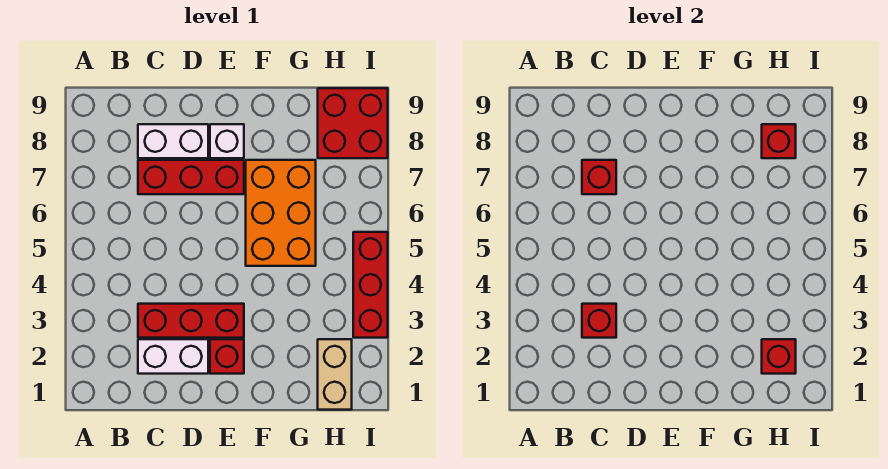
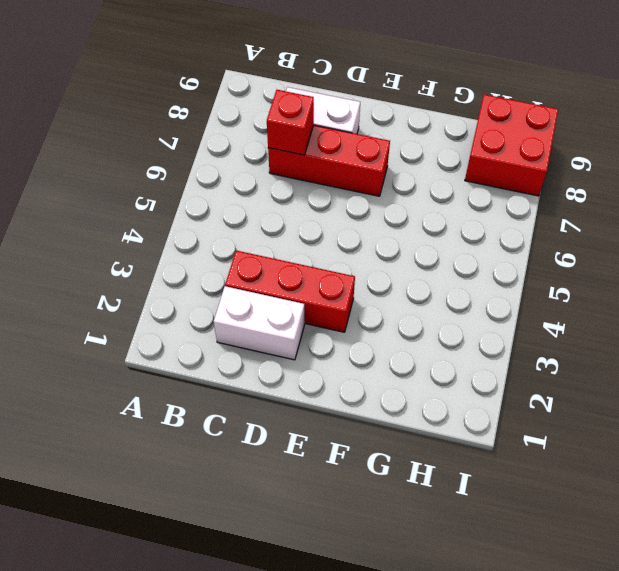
none -> red 1x1 brick [210,339,244,374]
none -> white 1x1 brick [210,124,244,158]
none -> orange 2x3 brick [246,160,316,266]

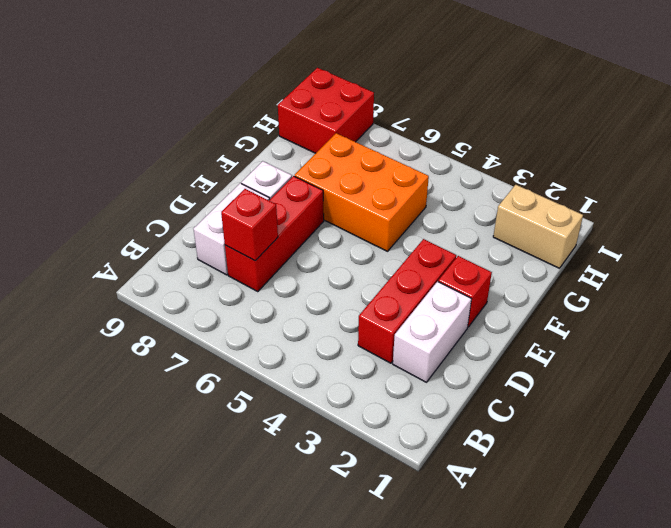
none -> red 1x3 brick [353,232,388,338]
none -> red 1x1 brick [582,304,616,338]
none -> red 1x1 brick [762,339,796,374]

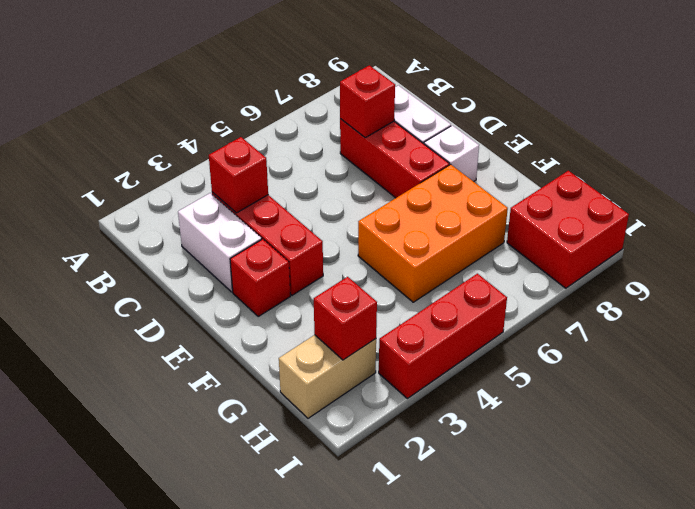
none -> red 1x1 brick [762,124,796,158]

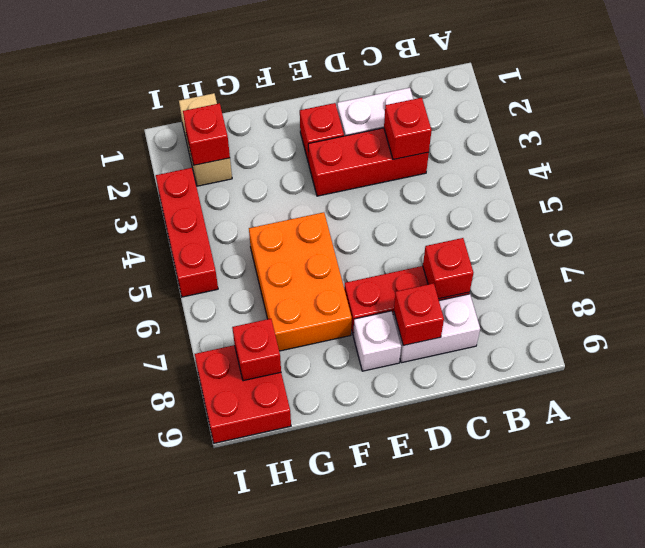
red 1x1 brick [394,283,444,345] -> none

